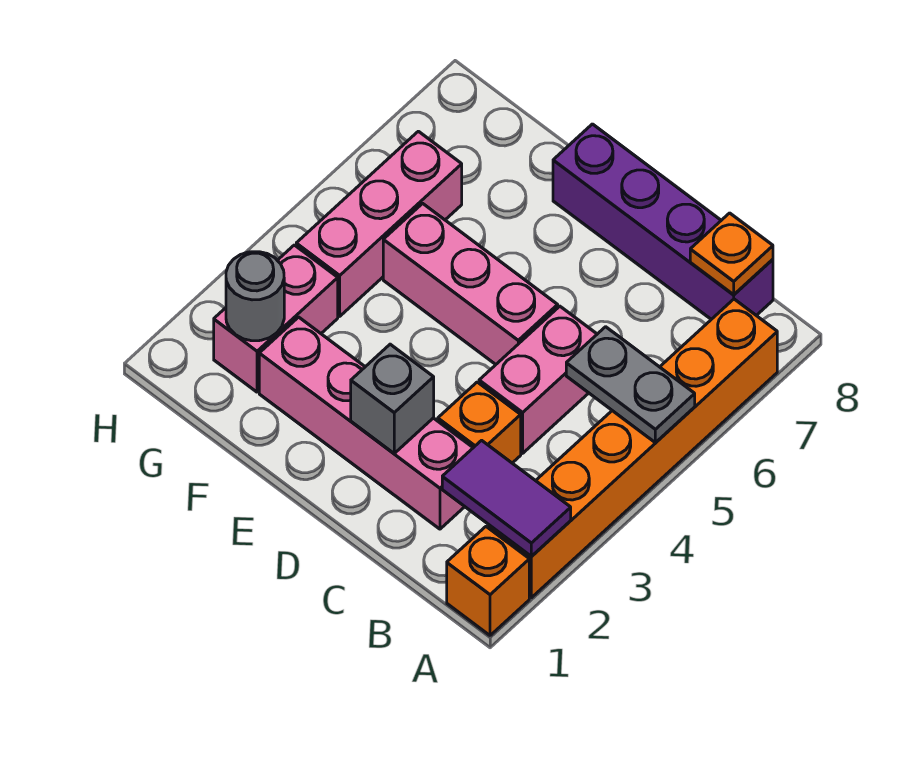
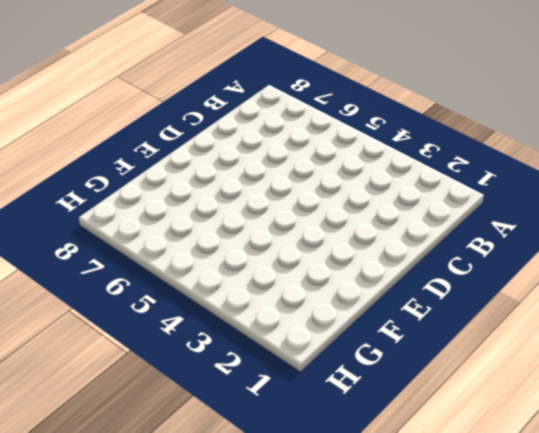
none -> orange 1x1 brick [447,527,529,635]
none -> orange 1x6 brick [488,299,777,598]
none -> purple 1x4 brick [553,124,773,319]

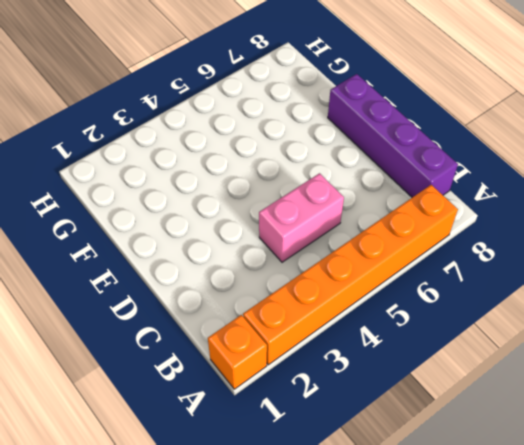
none -> pink 1x4 brick [259,317,473,529]
none -> orange 1x1 brick [438,382,521,463]
none -> pink 1x3 brick [383,203,558,364]

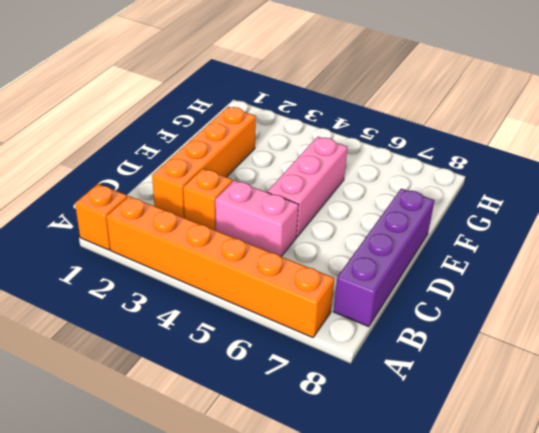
orange 1x4 brick [152,107,256,218] -> pink 1x4 brick [259,317,473,529]
none -> pink 1x2 brick [214,245,338,392]
none -> pink 1x3 brick [296,131,462,316]
none -> purple 1x2 tile [442,440,571,557]

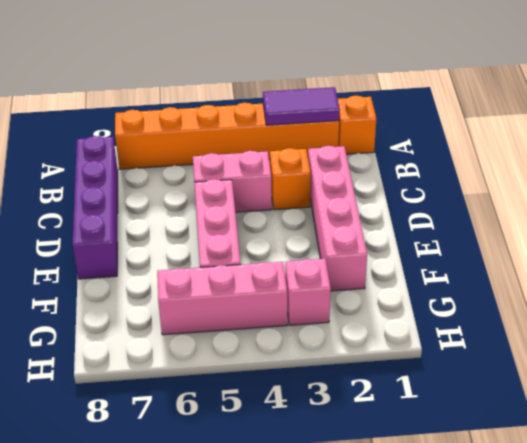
purple 1x2 tile [263,87,340,125] -> purple 1x2 tile turned to [442,440,571,557]
pink 1x1 brick [285,259,331,325] -> pink 1x2 brick [214,245,338,392]
none -> grey 1x2 plate [566,327,695,443]
none -> orange 1x1 plate [690,213,773,295]
none -> grey 1x1 brick [351,344,434,453]

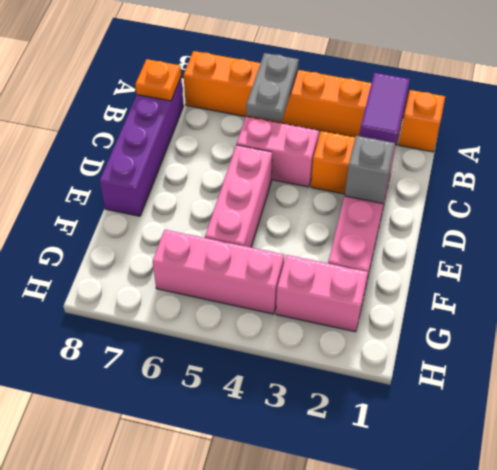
none -> grey 1x1 round brick [226,252,284,341]

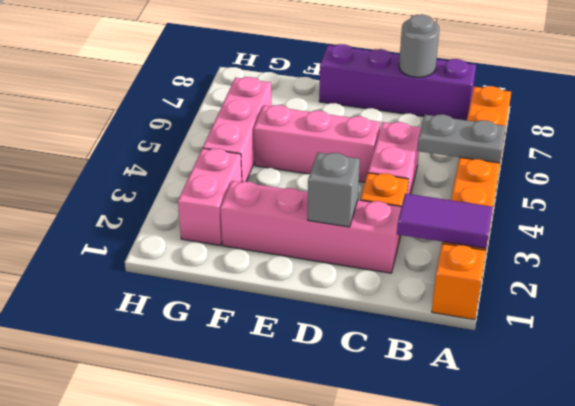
grey 1x1 round brick [399,14,439,77] -> grey 1x1 round brick moved to [226,252,284,341]
none -> orange 1x1 plate [690,213,773,295]

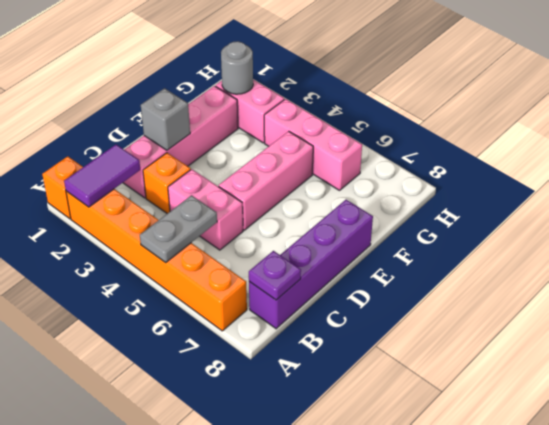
purple 1x1 plate [249,251,301,300] -> orange 1x1 plate [690,213,773,295]

